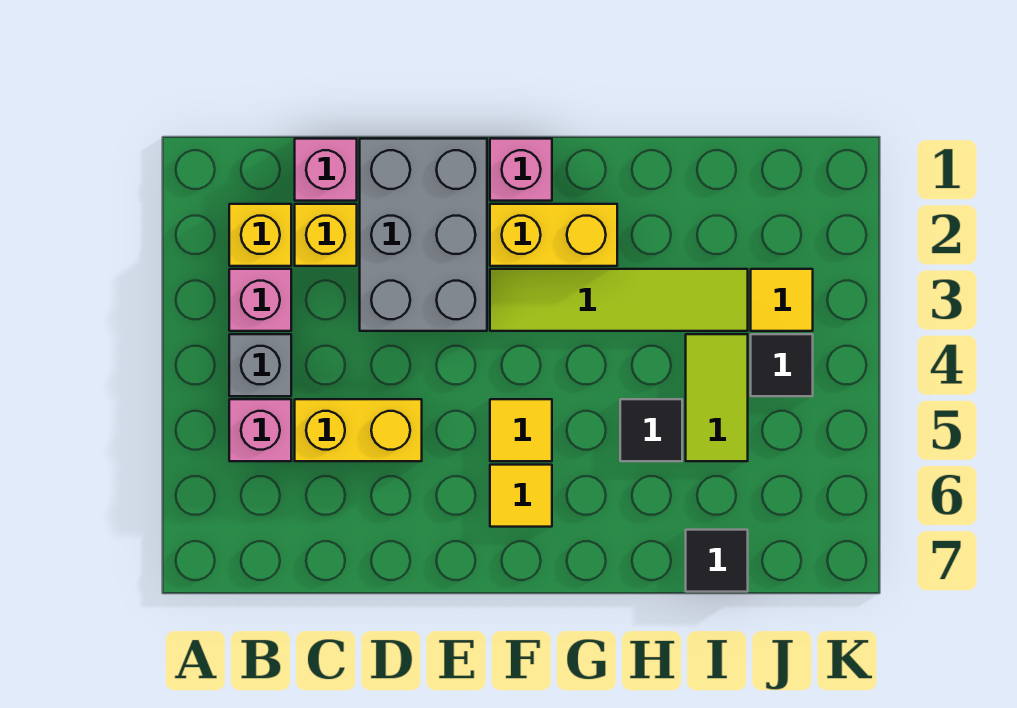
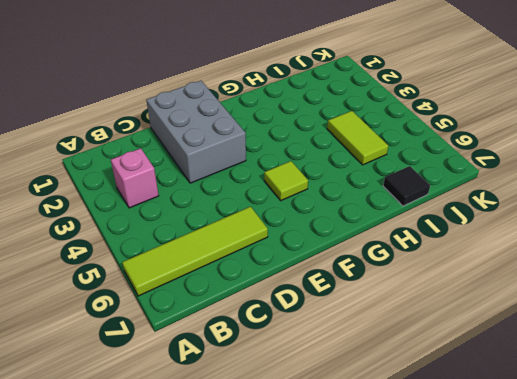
lime 1x4 tile [122,207,268,296] -> lime 1x4 tile moved to [490,269,748,331]
lime 1x1 tile [264,161,308,201] -> yellow 1x1 tile [490,399,552,461]
none -> yellow 1x1 brick [229,204,291,266]
none -> grey 1x1 brick [229,334,291,396]
none -> pink 1x1 brick [229,399,291,461]

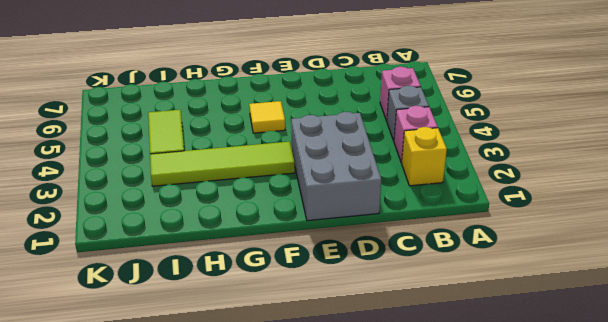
none -> pink 1x1 brick [295,139,357,201]
none -> yellow 1x1 brick [295,204,357,266]
none -> yellow 1x2 brick [295,399,422,461]

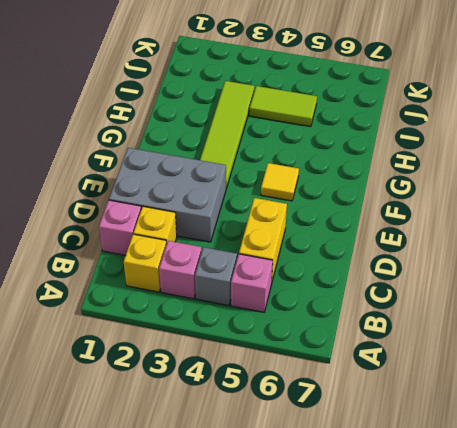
none -> pink 1x1 brick [490,139,552,201]
none -> yellow 1x2 brick [490,204,617,266]
none -> yellow 1x1 tile [490,465,552,527]

